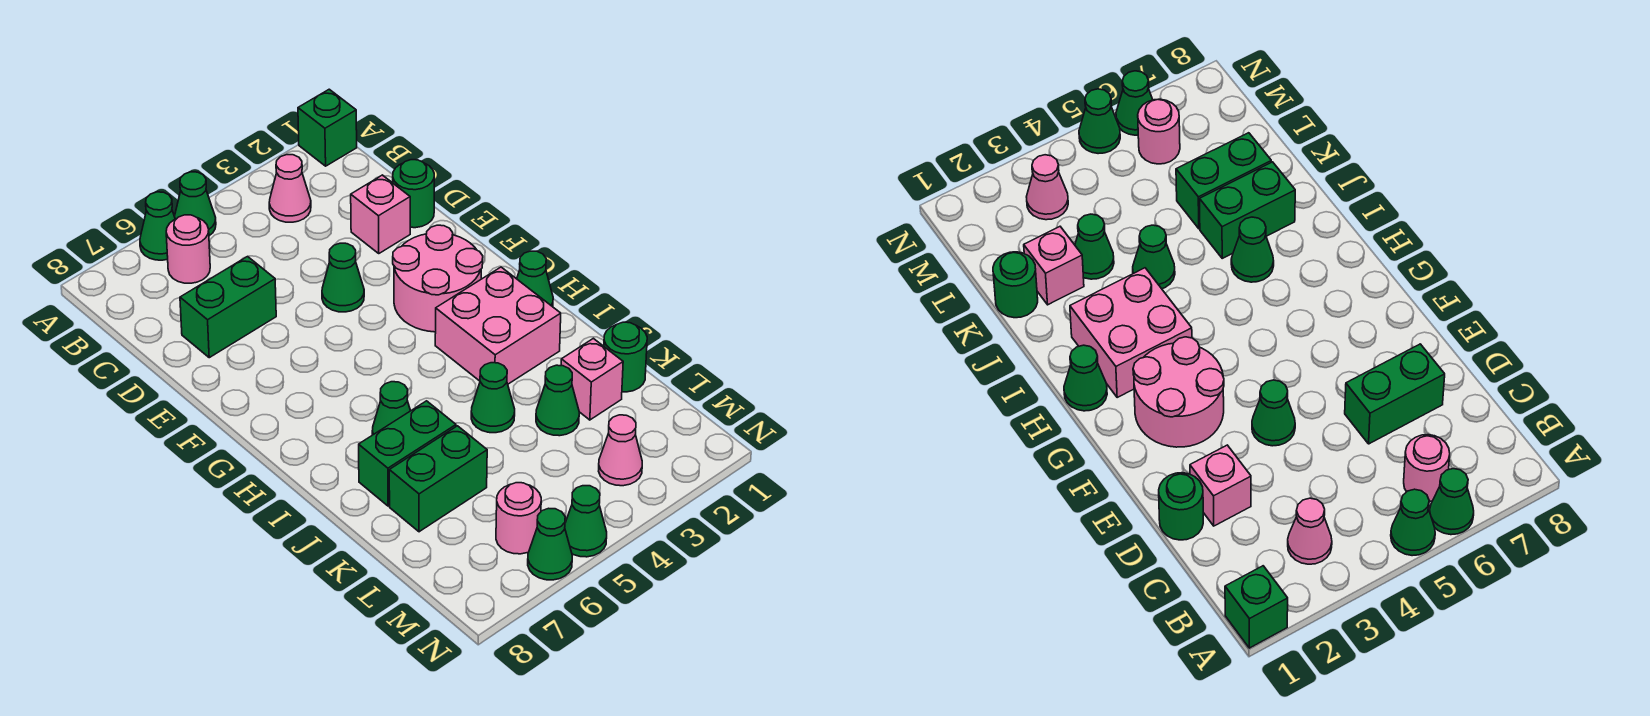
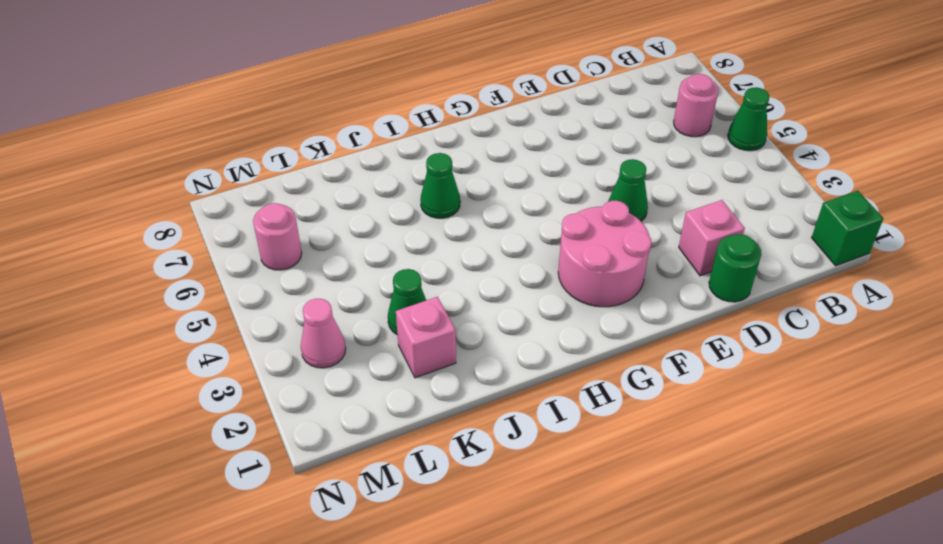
none -> green 1x1 cone [140,192,175,260]
none -> pink 1x1 cone [269,155,311,222]
none -> green 1x2 brick [180,256,276,358]

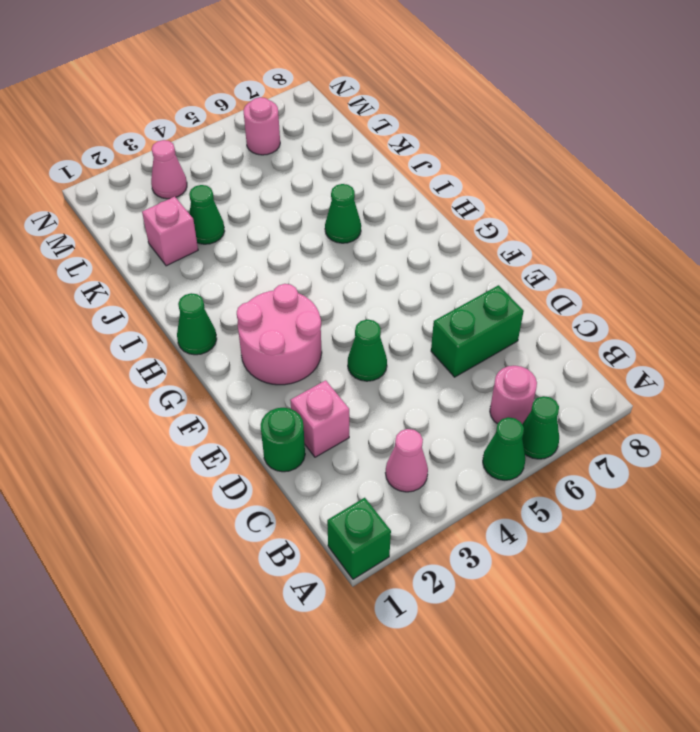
none -> pink 2x2 brick [435,267,561,384]
none -> green 1x1 cone [471,363,515,433]
none -> green 1x2 brick [359,401,456,506]

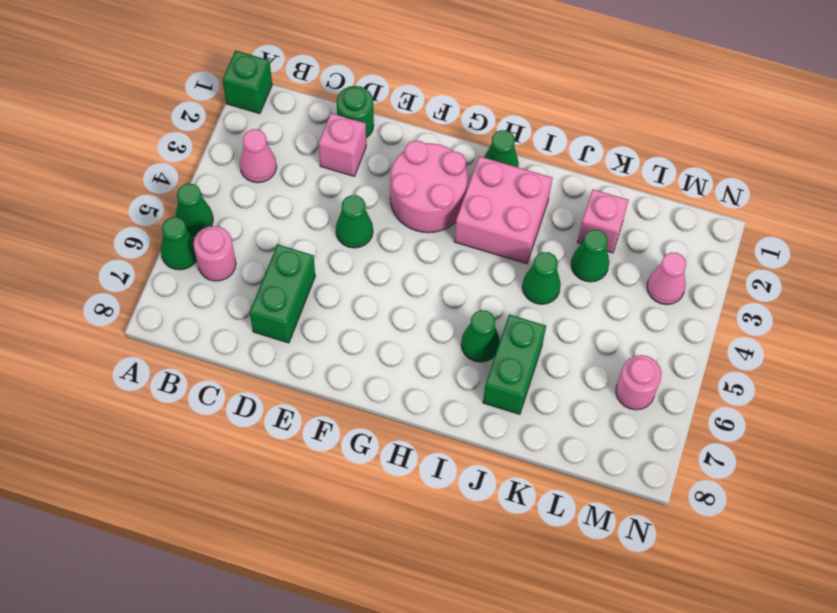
none -> green 1x1 round brick [604,322,647,392]
none -> green 1x2 brick [389,426,487,532]
none -> green 1x1 cone [565,486,607,557]

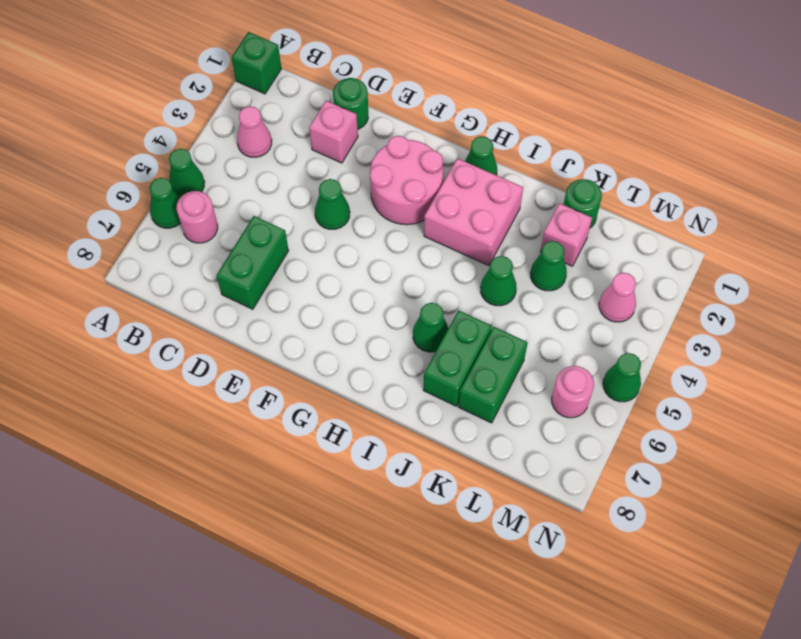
none -> green 1x1 cone [528,508,572,580]

